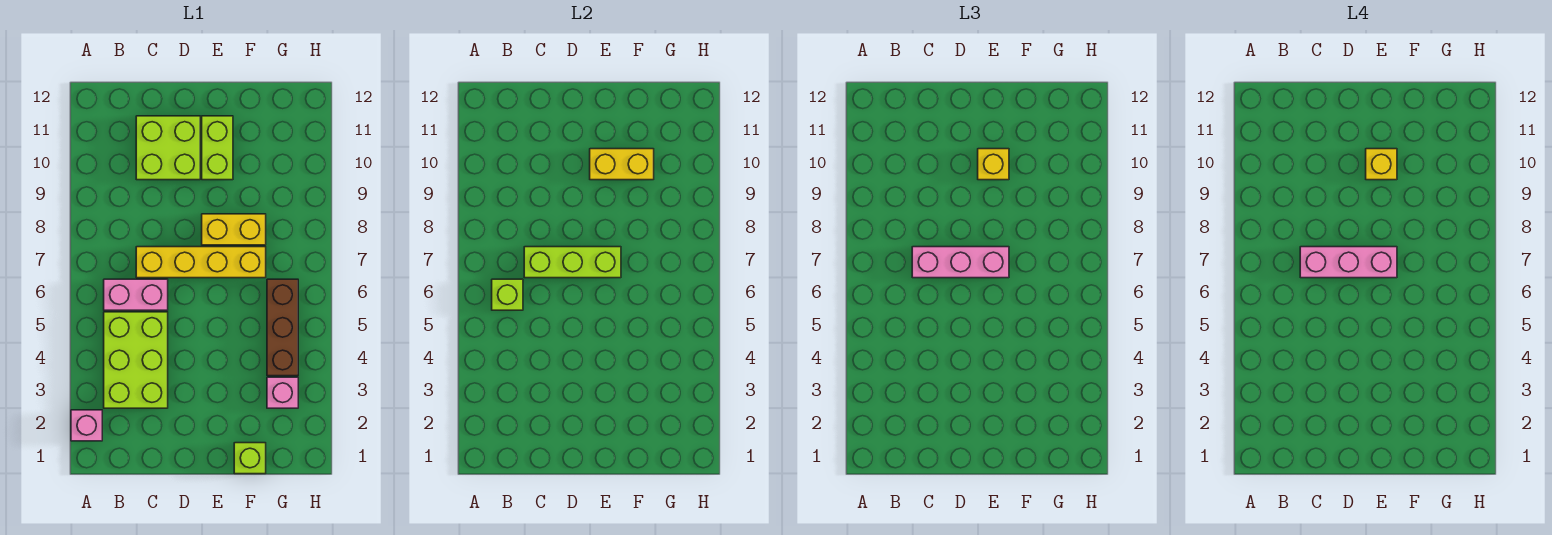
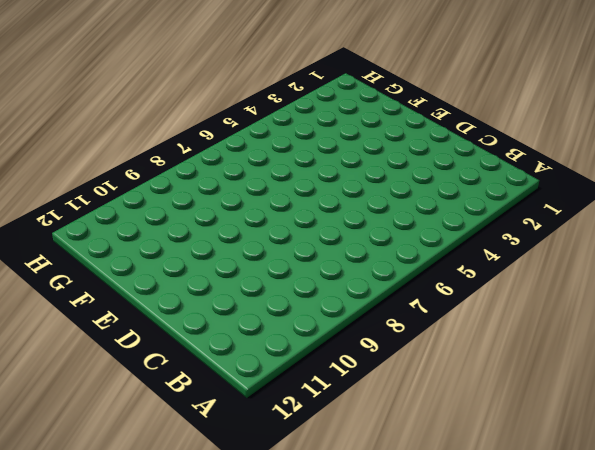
none -> pink 1x1 brick [71,410,102,441]
none -> lime 2x3 brick [104,312,168,408]
none -> pink 1x2 brick [104,279,168,310]

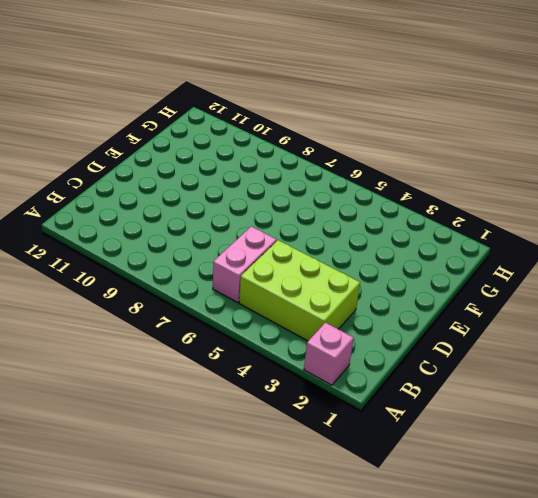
none -> yellow 1x4 brick [136,247,266,278]
none -> lime 2x2 brick [136,116,200,180]
none -> yellow 1x2 brick [202,214,266,245]

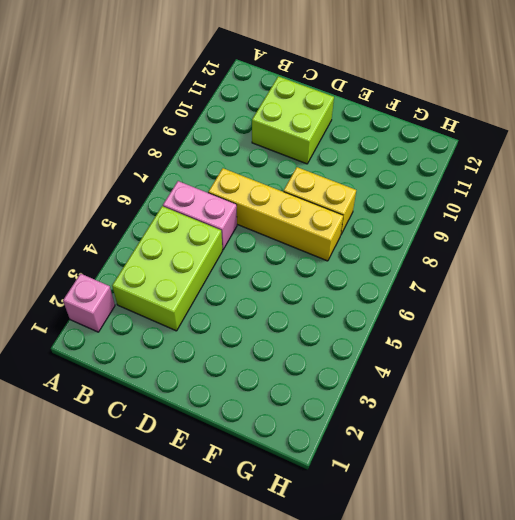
none -> lime 1x2 brick [202,116,233,180]
none -> lime 1x1 brick [234,443,266,474]
none -> pink 1x1 brick [267,377,298,408]

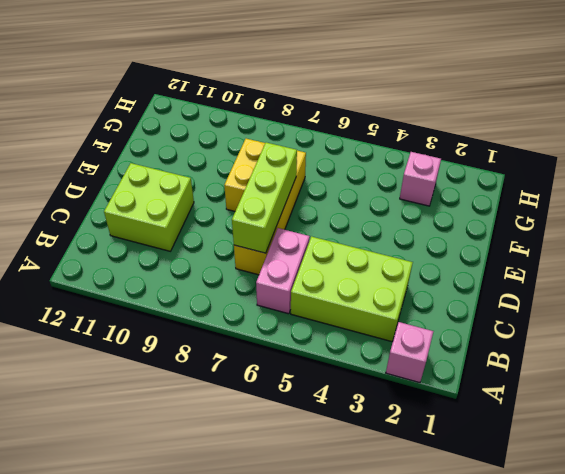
none -> lime 1x2 brick [202,116,233,180]
none -> lime 1x1 brick [234,443,266,474]
none -> brown 1x3 brick [267,279,298,376]

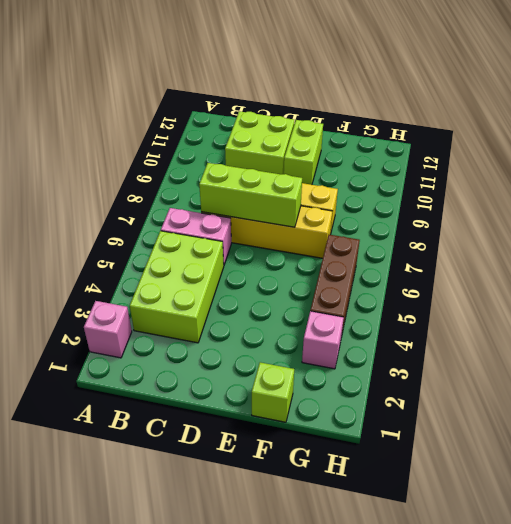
none -> lime 1x1 brick [492,279,523,310]
none -> yellow 1x2 brick [590,149,654,180]
none -> pink 1x3 brick [912,247,1009,278]

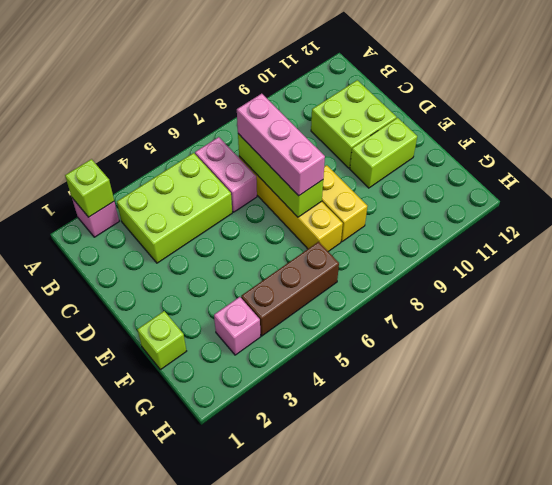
lime 1x1 brick [65,159,114,217] -> lime 1x1 brick moved to [492,279,523,310]
none -> yellow 1x2 brick [590,149,654,180]
none -> yellow 1x1 brick [978,149,1009,180]
none -> pink 1x3 brick [1300,247,1397,278]

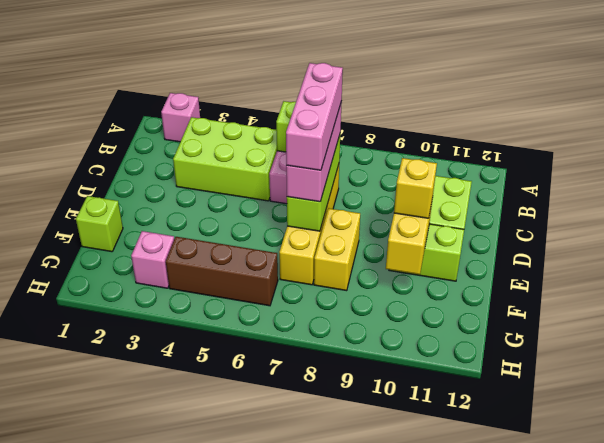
none -> yellow 1x1 brick [1366,149,1397,180]

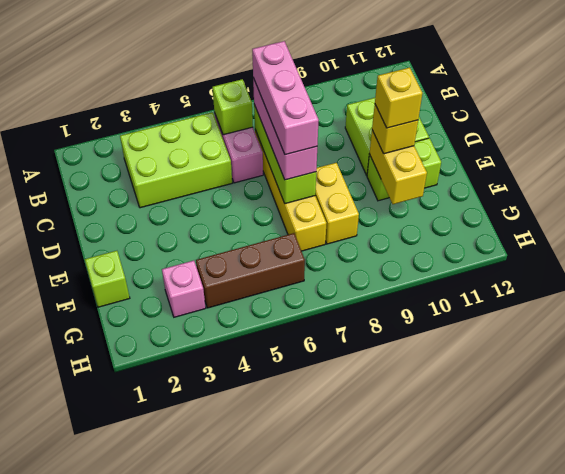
none -> pink 1x1 brick [71,410,102,441]

